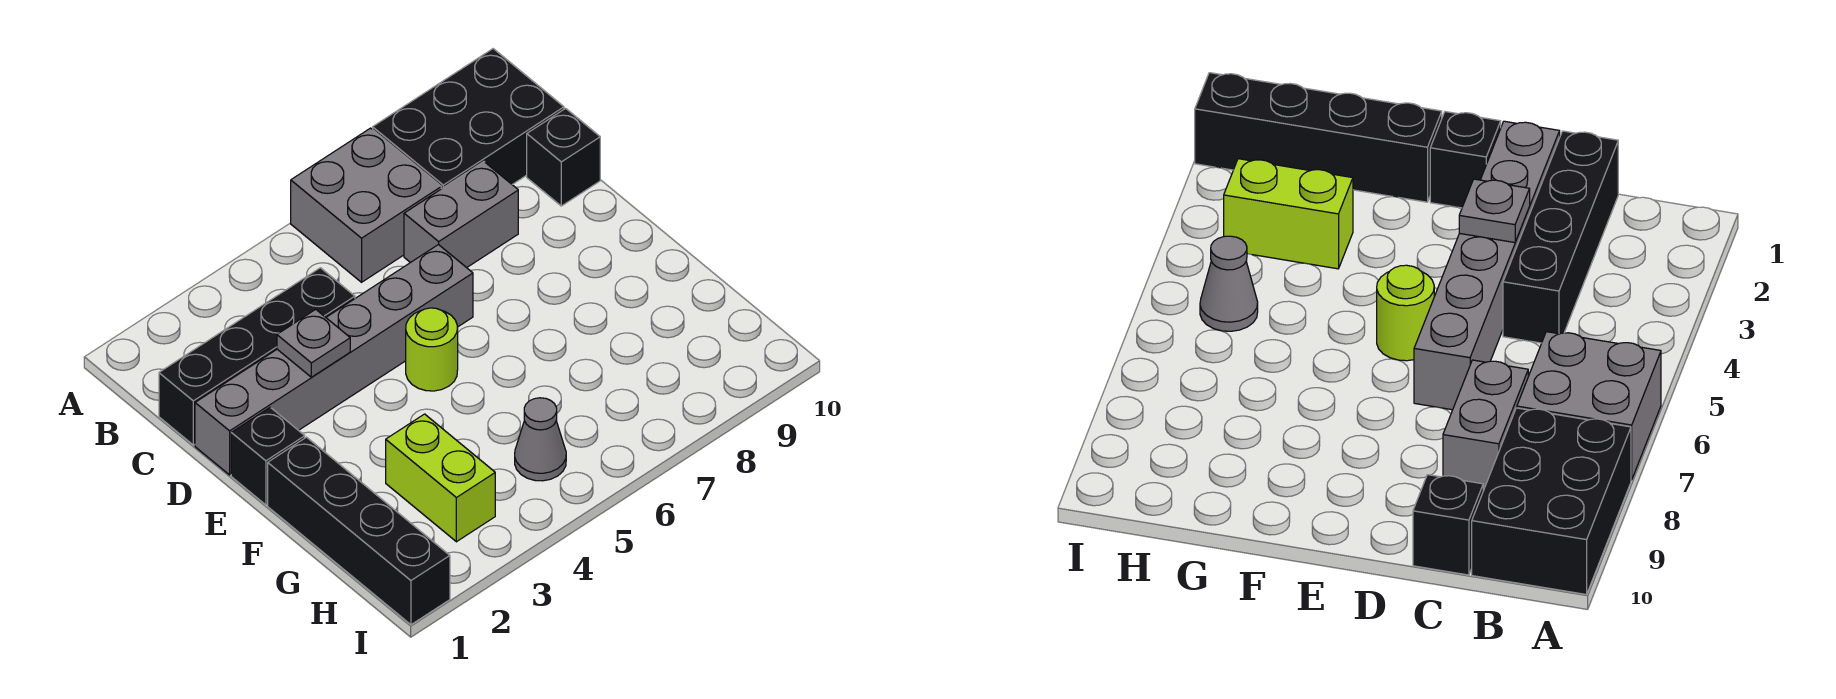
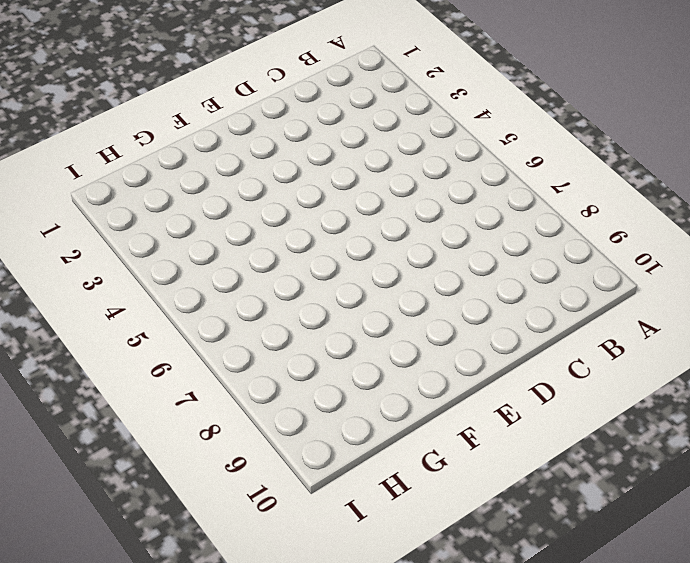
none -> grey 2x2 brick [291,128,441,282]
none -> black 2x3 brick [373,49,564,189]
none -> black 1x4 brick [159,268,355,445]

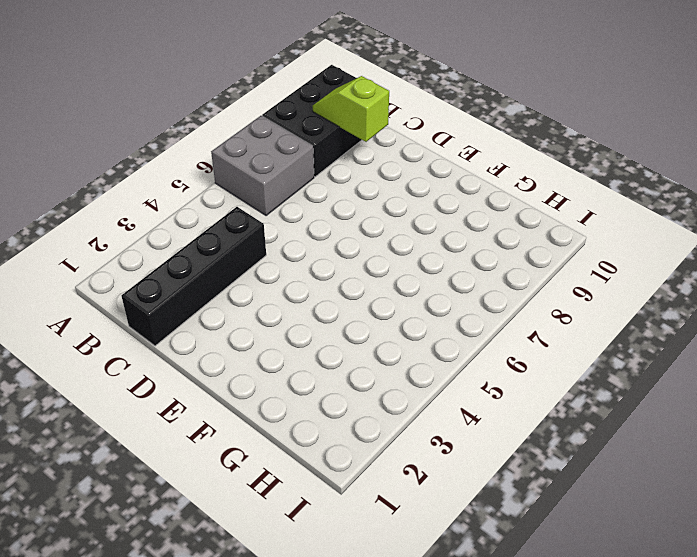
lime 1x2 slope [313,76,389,142] -> none
none -> grey 1x2 brick [404,162,518,268]
none -> black 1x1 brick [527,108,600,206]
none -> grey 1x6 brick [195,244,473,475]

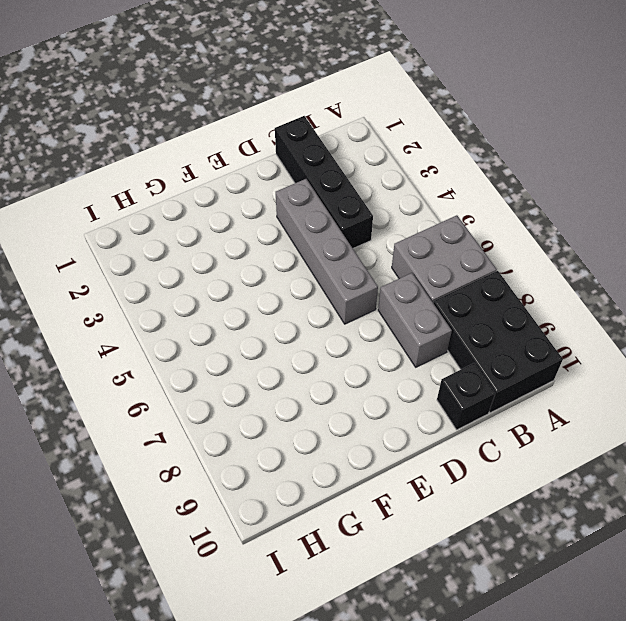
grey 1x4 brick [276,179,378,324] -> grey 1x6 brick [195,244,473,475]
none -> black 1x1 brick [231,407,305,505]
none -> lime 1x1 round brick [406,308,458,391]
none -> black 1x4 brick [268,437,450,625]

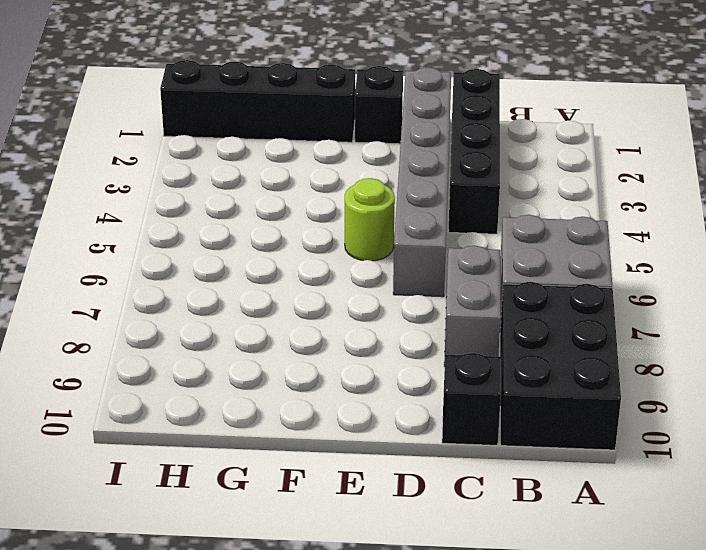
none -> lime 1x2 brick [386,414,495,542]
none -> grey 1x1 cone [515,398,566,481]
none -> grey 1x1 plate [277,309,350,377]

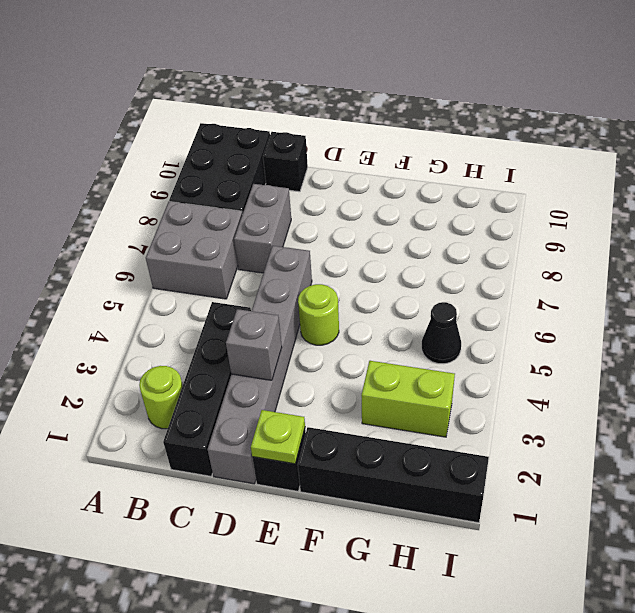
lime 1x1 round brick [139,366,183,429] -> none
grey 1x1 brick [226,309,282,380] -> grey 1x1 plate [277,309,350,377]
lime 1x1 plate [251,410,305,464] -> none
black 1x1 cone [422,302,461,364] -> grey 1x1 cone [515,398,566,481]

